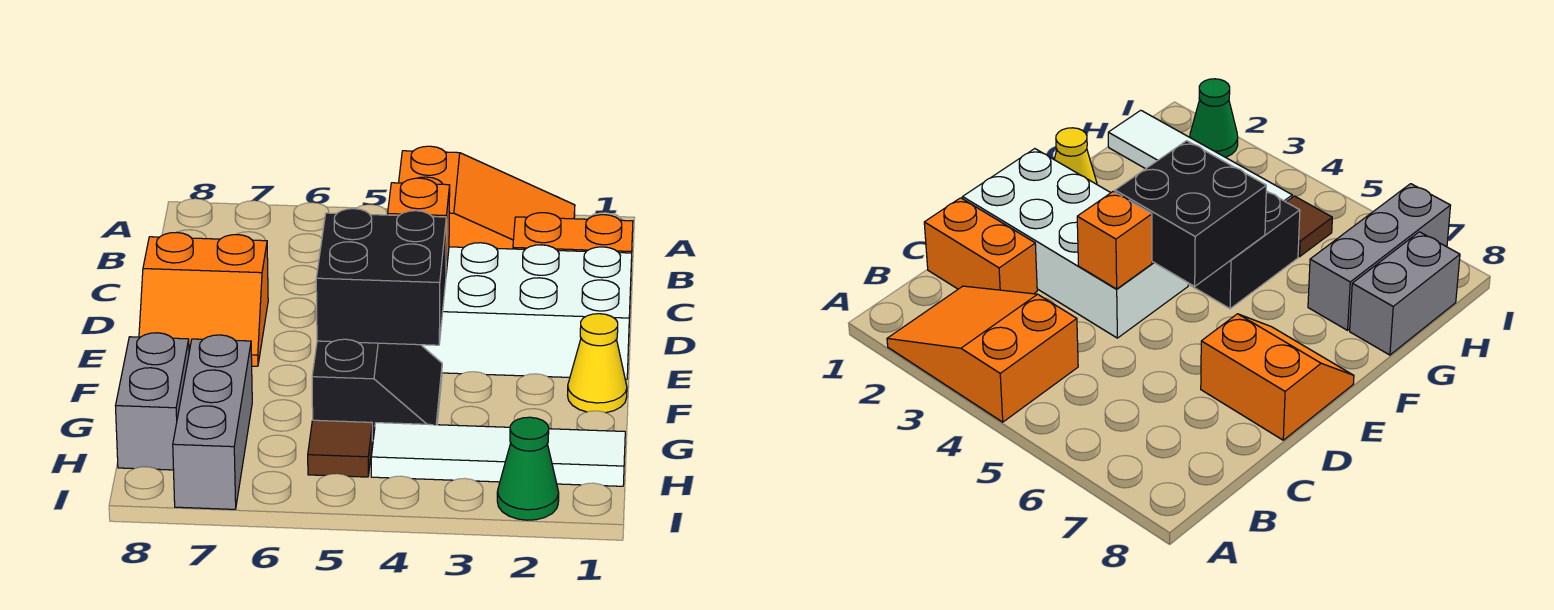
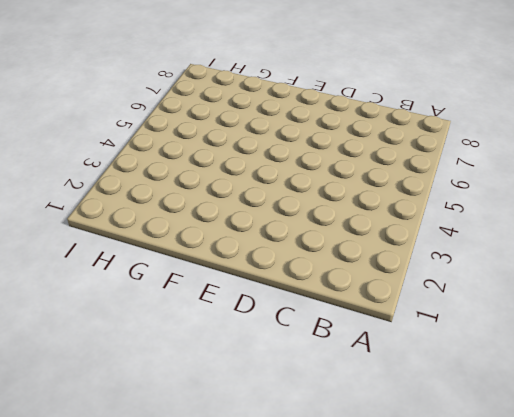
none -> orange 2x3 slope [399,146,575,249]
none -> orange 1x2 brick [513,213,633,261]
none -> white 2x4 brick [422,243,632,379]

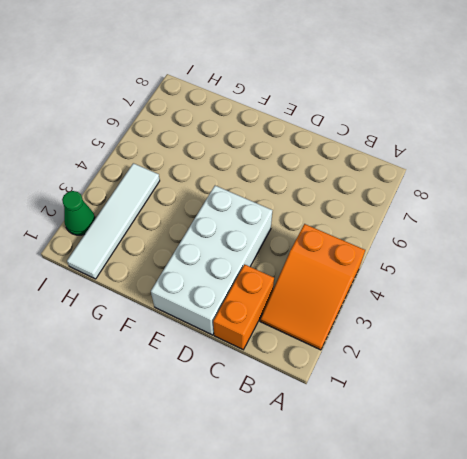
none -> orange 2x2 slope [139,232,268,366]
none -> yellow 1x1 cone [568,314,627,413]
none -> black 2x2 slope [312,339,442,441]

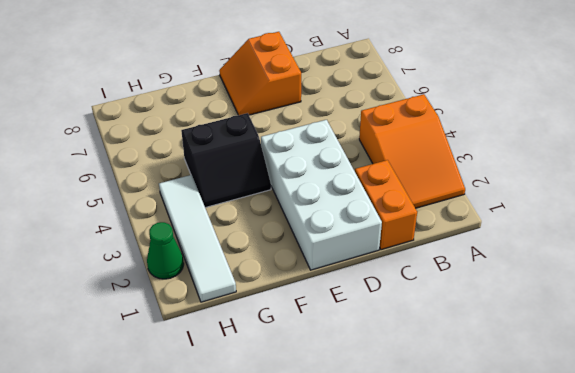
none -> yellow 1x1 cone [568,314,627,413]
none -> grey 1x3 brick [173,335,252,509]
none -> grey 1x2 brick [116,333,189,470]

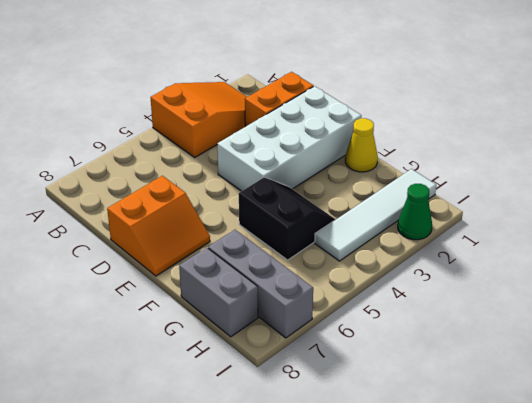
none -> brown 1x1 tile [308,420,372,477]
none -> orange 1x1 brick [388,178,450,273]
none -> black 2x2 brick [316,209,446,345]

